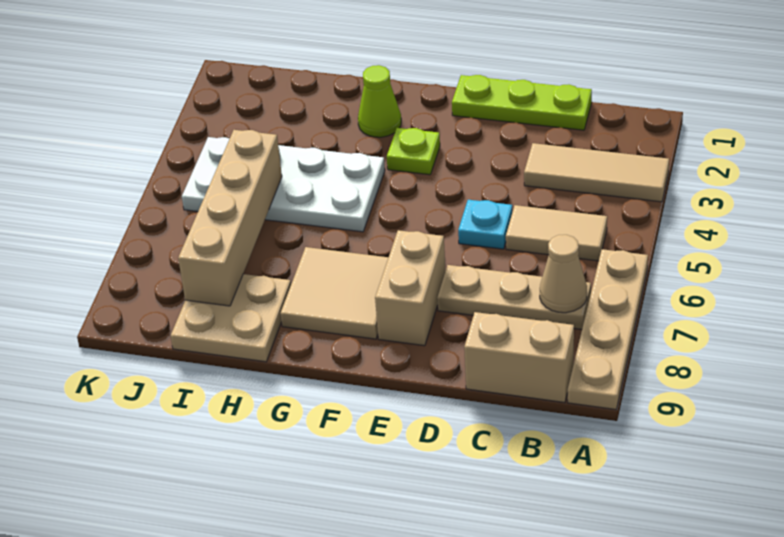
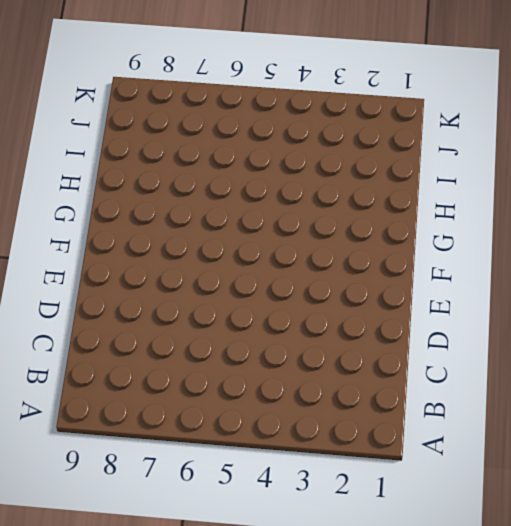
none -> tan 1x3 tile [524,143,669,202]
none -> tan 1x4 plate [568,249,648,409]
none -> tan 1x2 tile [506,205,607,261]

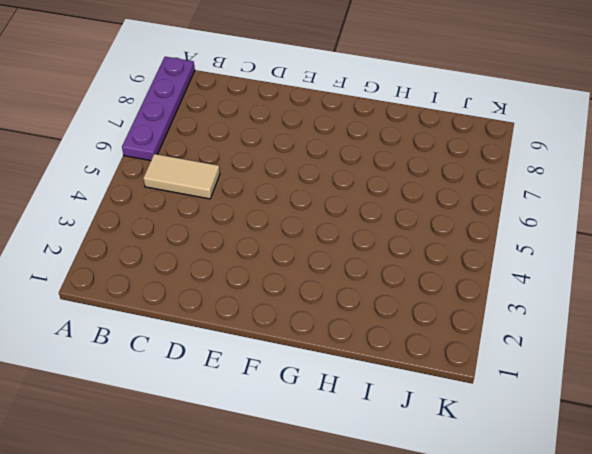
purple 1x4 plate [122,57,195,161] -> tan 1x4 plate [568,249,648,409]
none -> tan 1x3 tile [524,143,669,202]
none -> tan 1x3 plate [437,265,591,329]
none -> tan 1x2 brick [464,312,574,403]

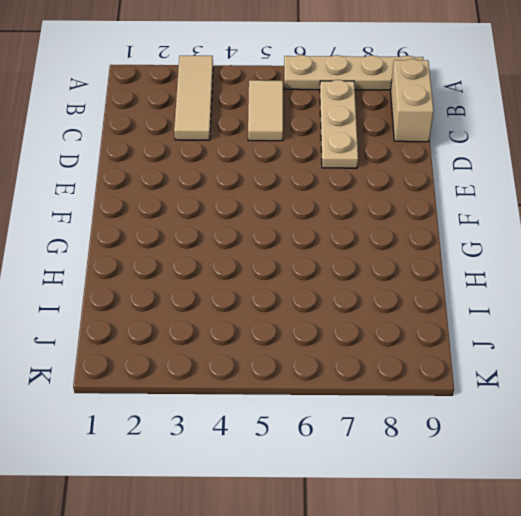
none -> lime 1x3 plate [452,75,592,130]
none -> cyan 1x1 plate [458,200,512,249]
none -> tan 1x2 brick [375,230,445,346]

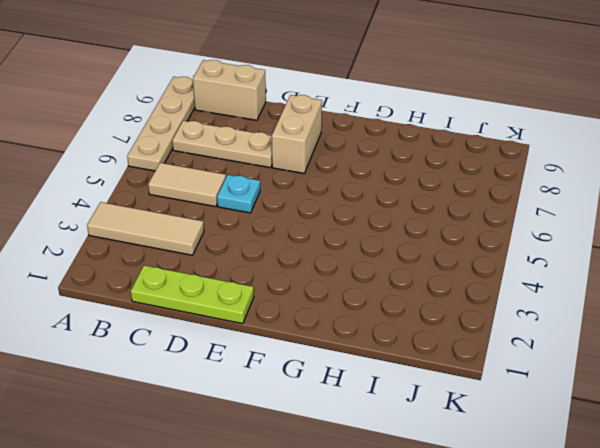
none -> lime 1x1 plate [387,128,440,175]
none -> tan 2x2 tile [280,247,388,339]
none -> lime 1x1 cone [358,65,401,137]

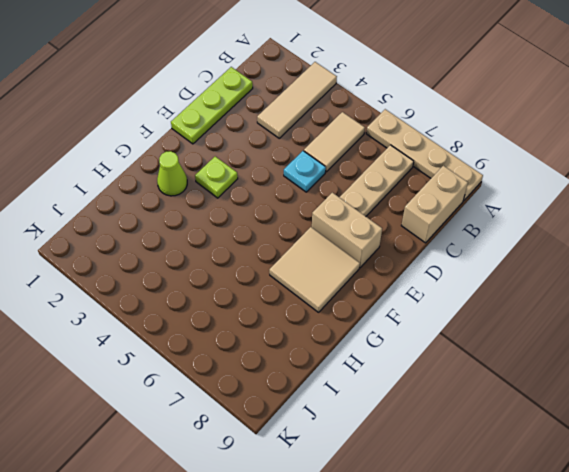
none -> white 2x4 plate [182,137,385,232]
none -> tan 2x2 plate [171,274,291,362]
none -> tan 1x1 cone [540,235,587,313]

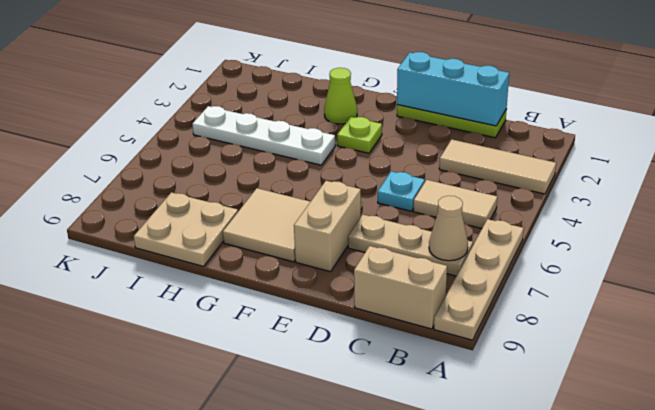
cyan 1x3 brick [397,52,509,126] -> none
white 1x4 plate [192,106,335,165] -> white 2x4 plate [182,137,385,232]
none -> tan 1x4 brick [178,130,282,306]

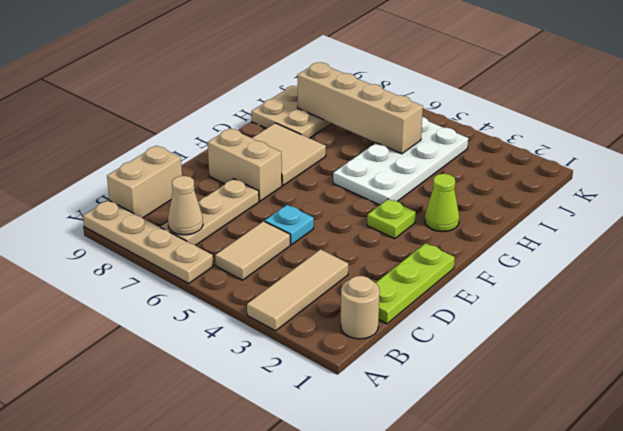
tan 1x1 round brick [341,276,380,339] -> none

